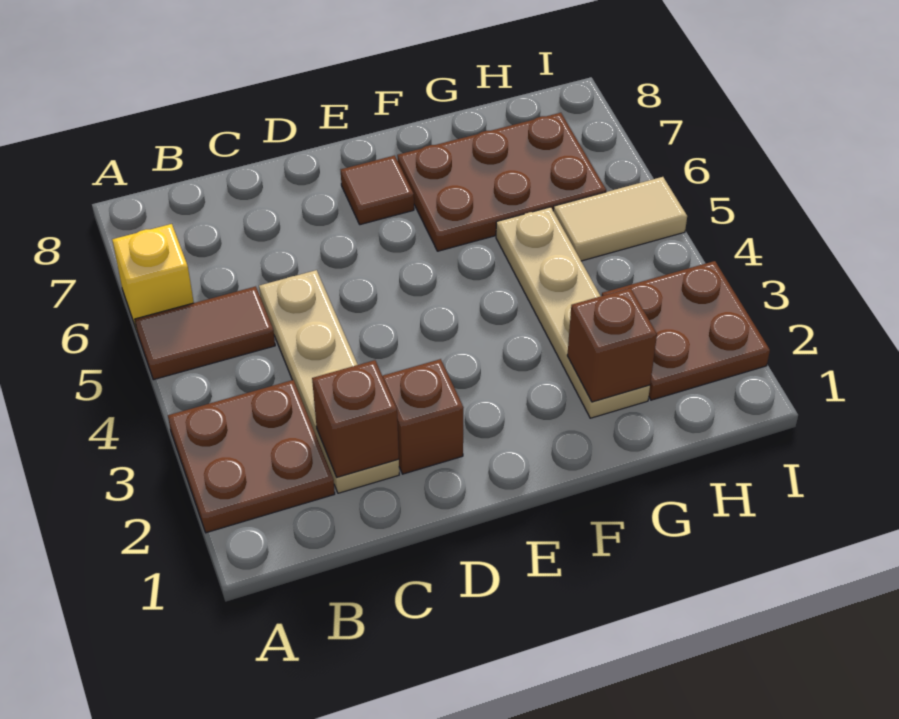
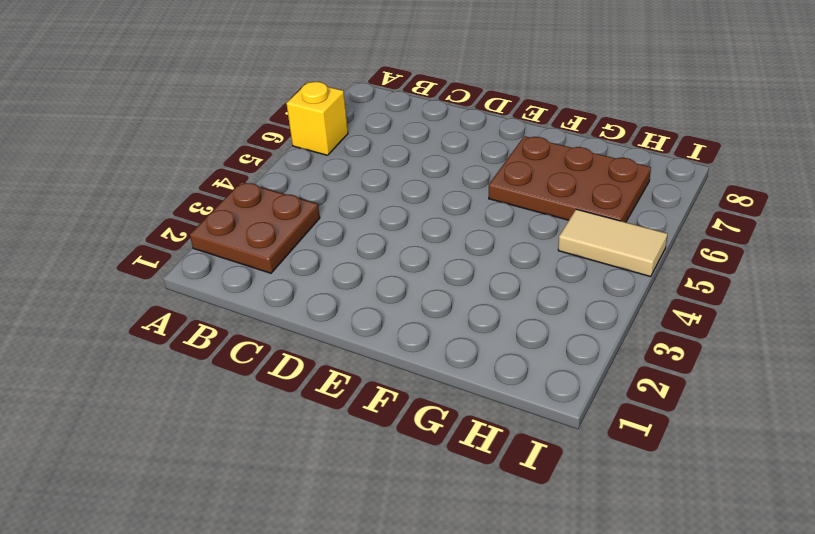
none -> brown 1x2 tile [135,286,275,380]
none -> tan 1x4 plate [259,270,399,493]
none -> brown 1x1 brick [383,359,464,474]

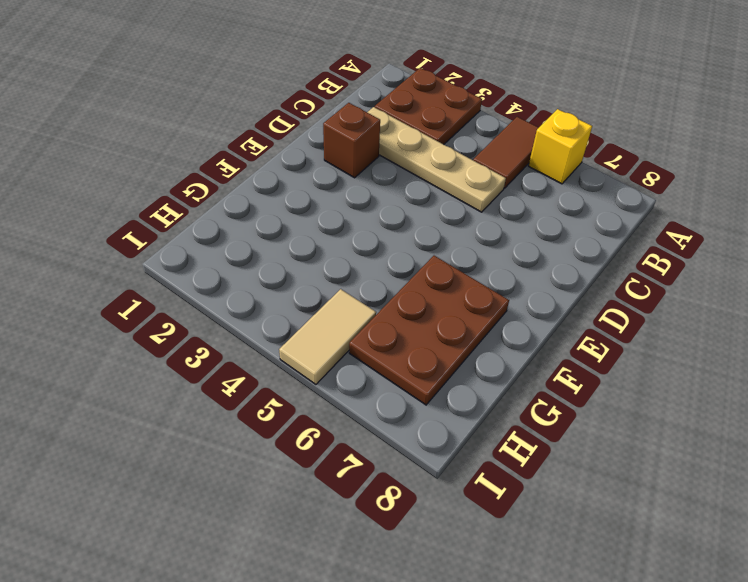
none -> brown 1x1 tile [341,156,414,225]
none -> tan 1x4 plate [496,207,650,418]
none -> brown 2x2 plate [602,261,770,400]

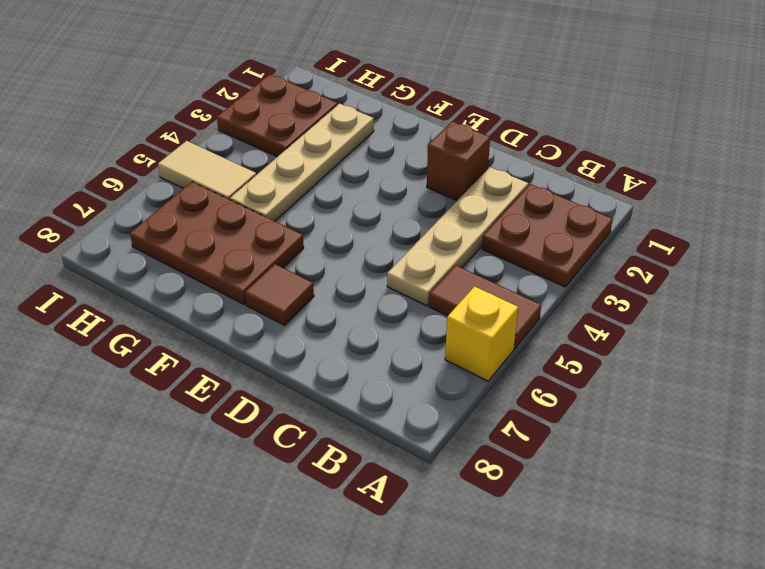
none -> brown 1x1 brick [312,360,399,477]
none -> brown 1x1 brick [567,288,657,402]

